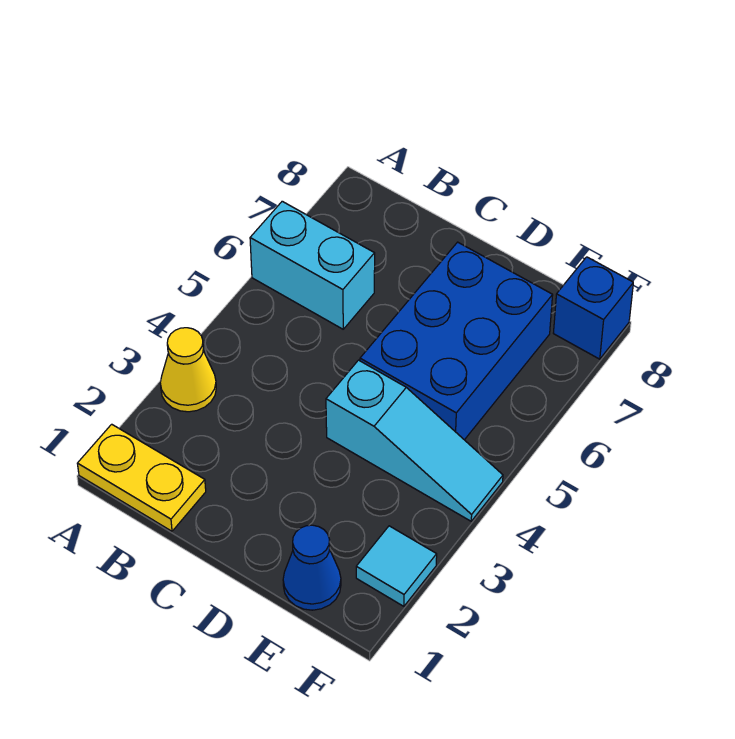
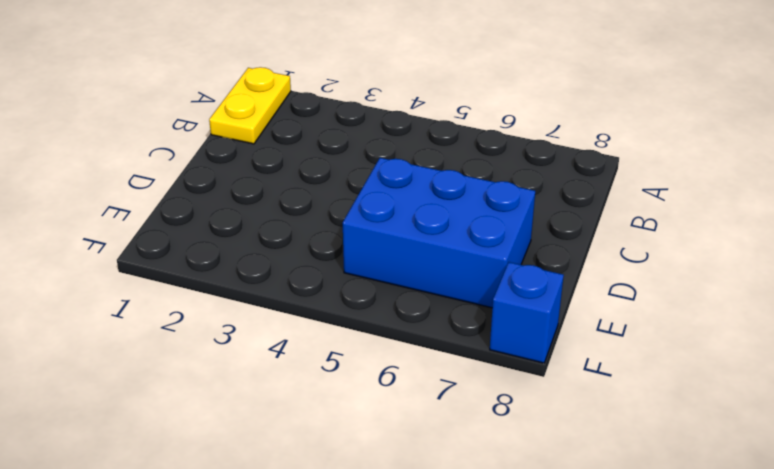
none -> yellow 1x1 cone [160,328,216,412]
none -> cyan 1x2 brick [250,201,375,329]

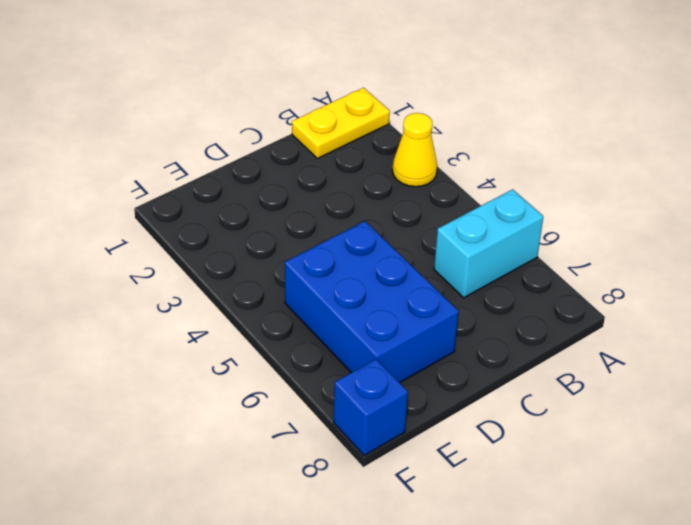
none -> cyan 1x3 slope [326,360,503,521]
none -> blue 1x1 cone [283,525,341,610]

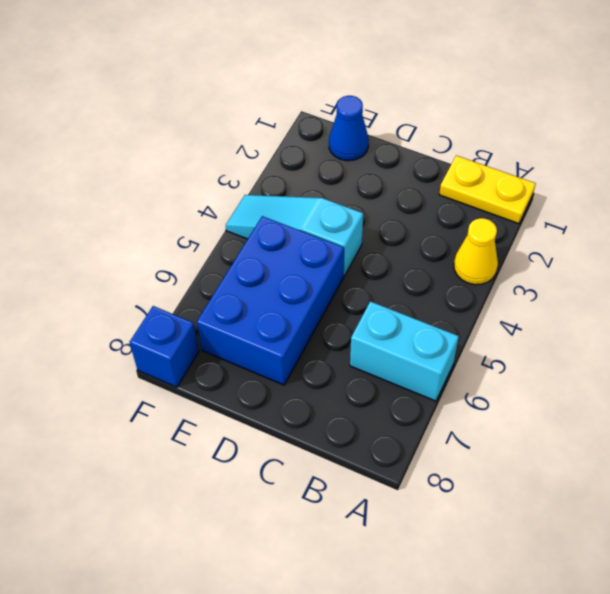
none -> cyan 1x1 tile [356,526,437,606]

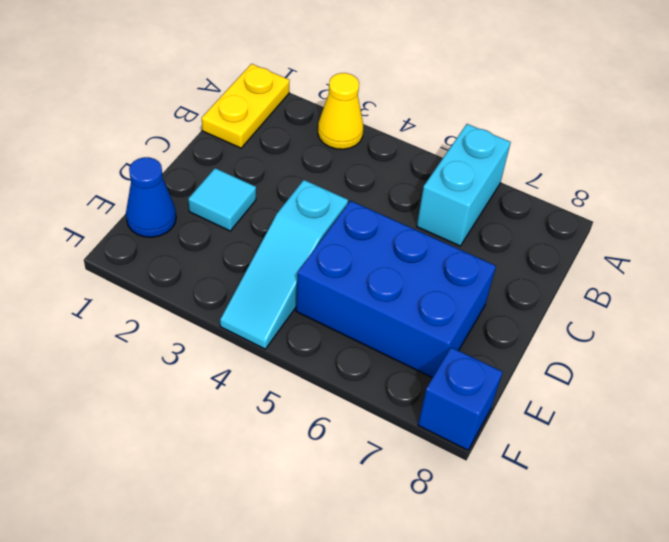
cyan 1x1 tile [188,168,256,231] -> cyan 1x1 tile moved to [356,526,437,606]

